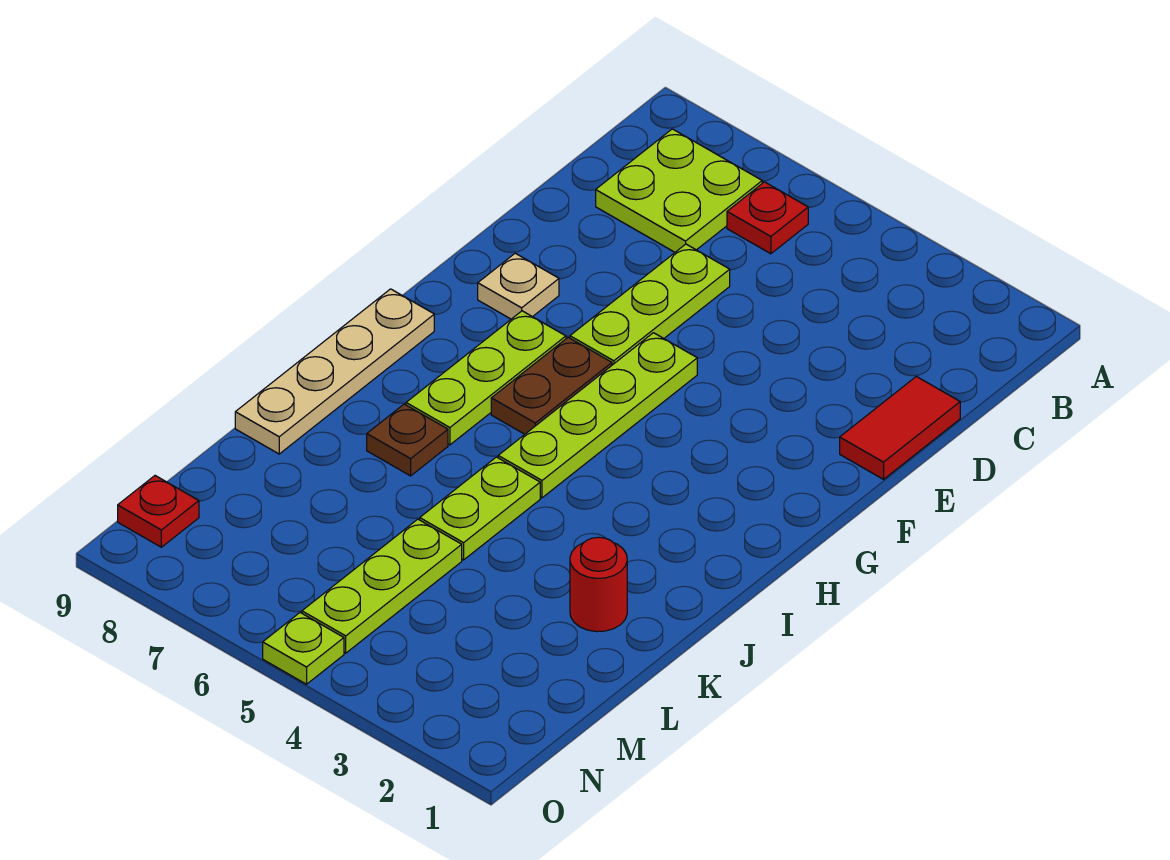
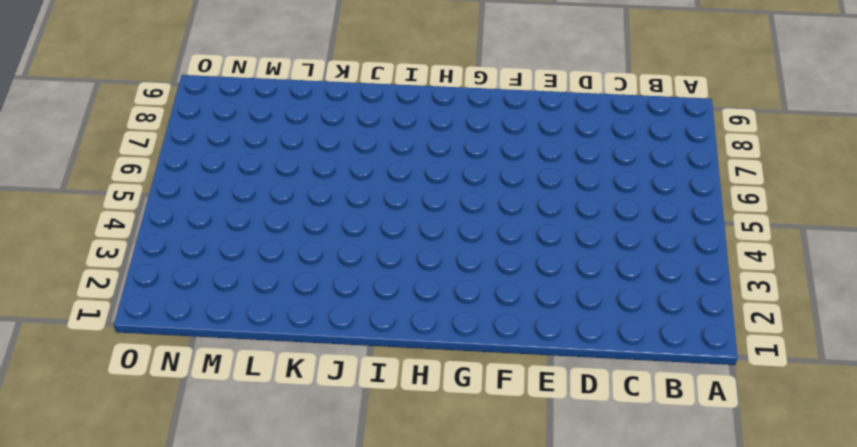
none -> red 1x1 plate [727,182,808,254]
none -> lime 2x2 plate [596,129,762,252]
none -> red 1x2 tile [840,376,960,479]

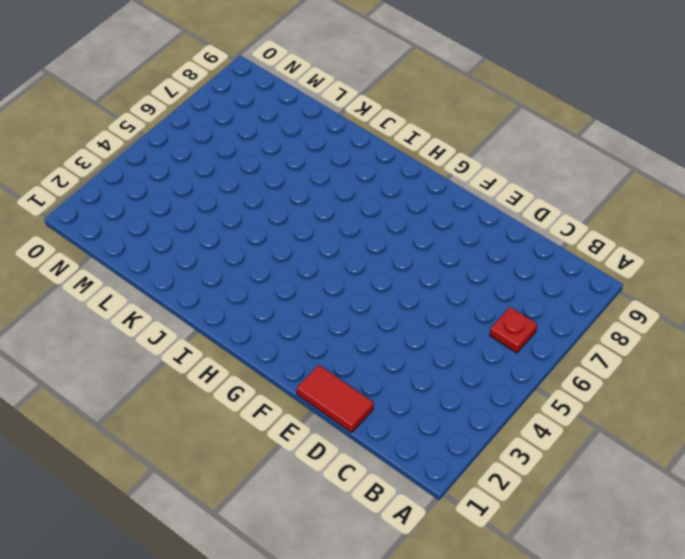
none -> lime 2x2 plate [596,129,762,252]
none -> lime 1x3 plate [570,244,730,365]
none -> lime 1x4 plate [498,333,697,498]

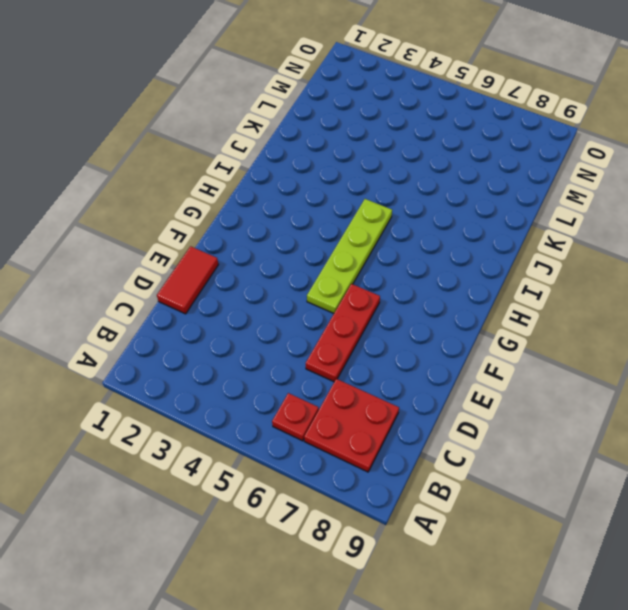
red 2x2 plate [304,379,399,472] -> lime 2x2 plate [596,129,762,252]
red 1x3 plate [306,284,380,382] -> lime 1x3 plate [570,244,730,365]
none -> tan 1x1 plate [478,253,559,319]
none -> brown 1x2 plate [491,337,612,434]
none -> lime 1x3 plate [406,311,566,445]

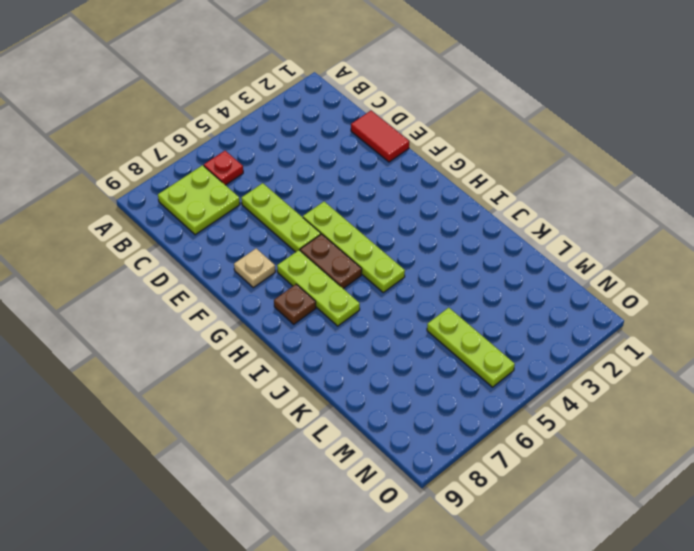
brown 1x1 plate [274,284,316,324] -> brown 1x1 plate moved to [367,404,448,476]
none -> tan 1x4 plate [235,289,434,454]
none -> lime 1x2 plate [420,457,540,560]
none -> red 1x1 round brick [570,537,627,632]

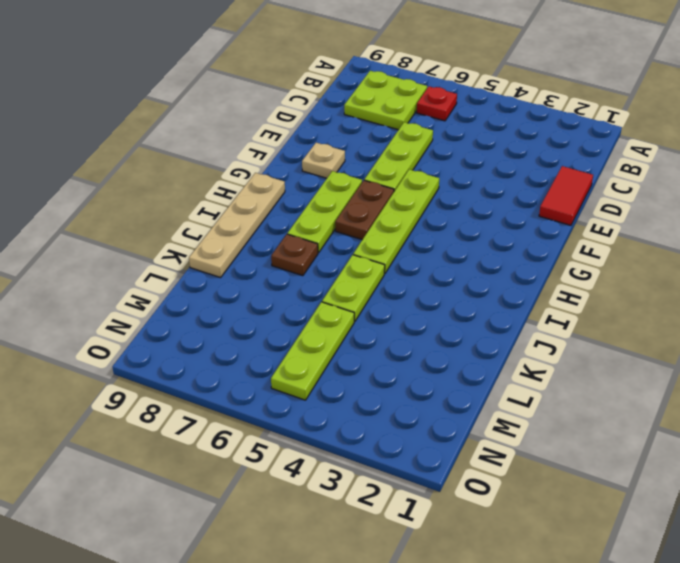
none -> red 1x1 round brick [570,537,627,632]
none -> red 1x1 plate [118,476,199,547]
none -> lime 1x1 plate [263,613,344,684]

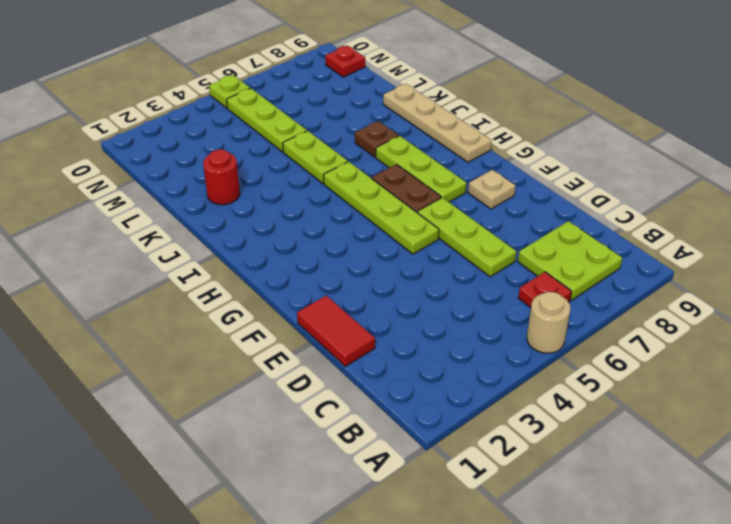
tan 1x1 round brick [527,292,570,353] -> none

